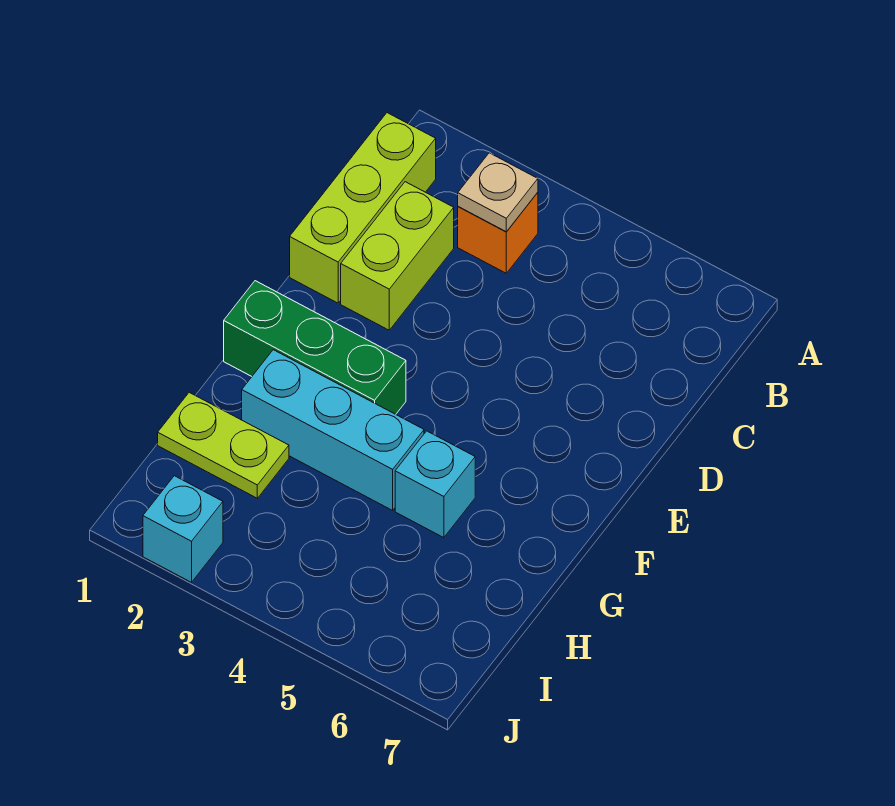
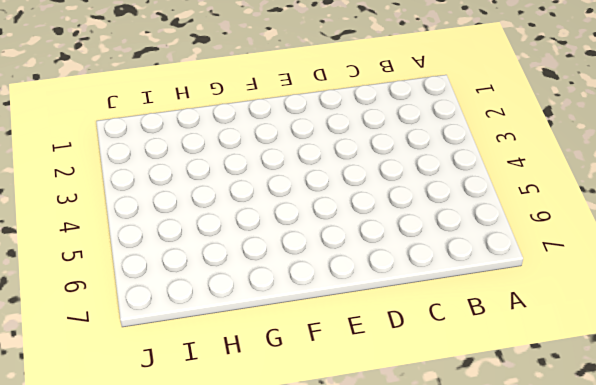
none -> lime 1x3 brick [290,113,436,303]
none -> orange 1x1 brick [458,192,538,273]

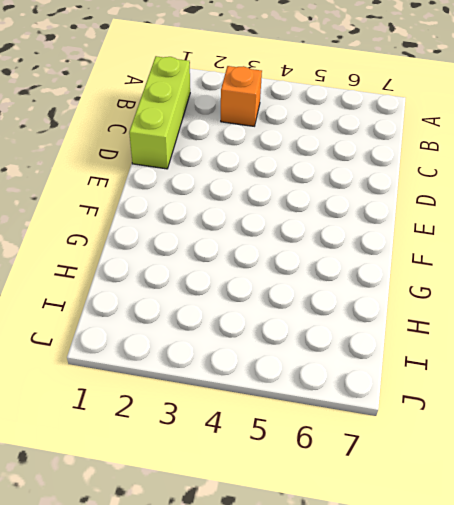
none -> lime 1x2 brick [341,182,454,330]
none -> green 1x3 brick [224,281,406,414]

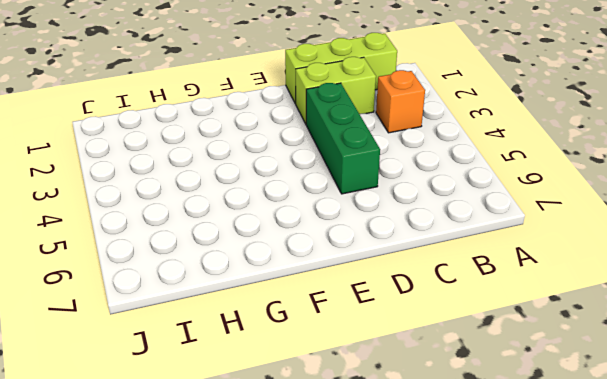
green 1x3 brick [306,83,380,194] -> green 1x3 brick moved to [224,281,406,414]
none -> cyan 1x3 brick [242,350,424,510]
none -> cyan 1x1 brick [395,431,475,538]

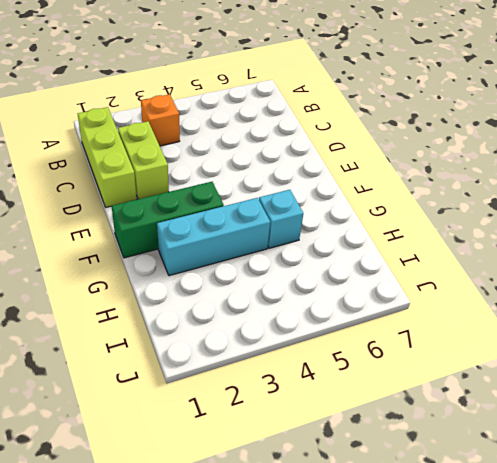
none -> lime 1x2 plate [158,392,289,498]
none -> cyan 1x1 brick [143,476,223,582]

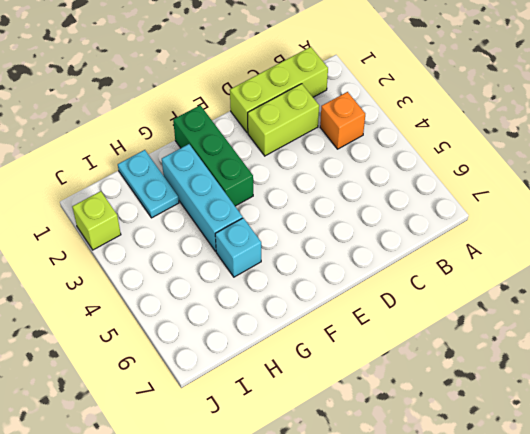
cyan 1x2 plate [118,150,179,218] -> lime 1x2 plate [158,392,289,498]
lime 1x1 brick [72,191,121,250] -> cyan 1x1 brick [143,476,223,582]
none -> tan 1x1 plate [458,153,538,232]

